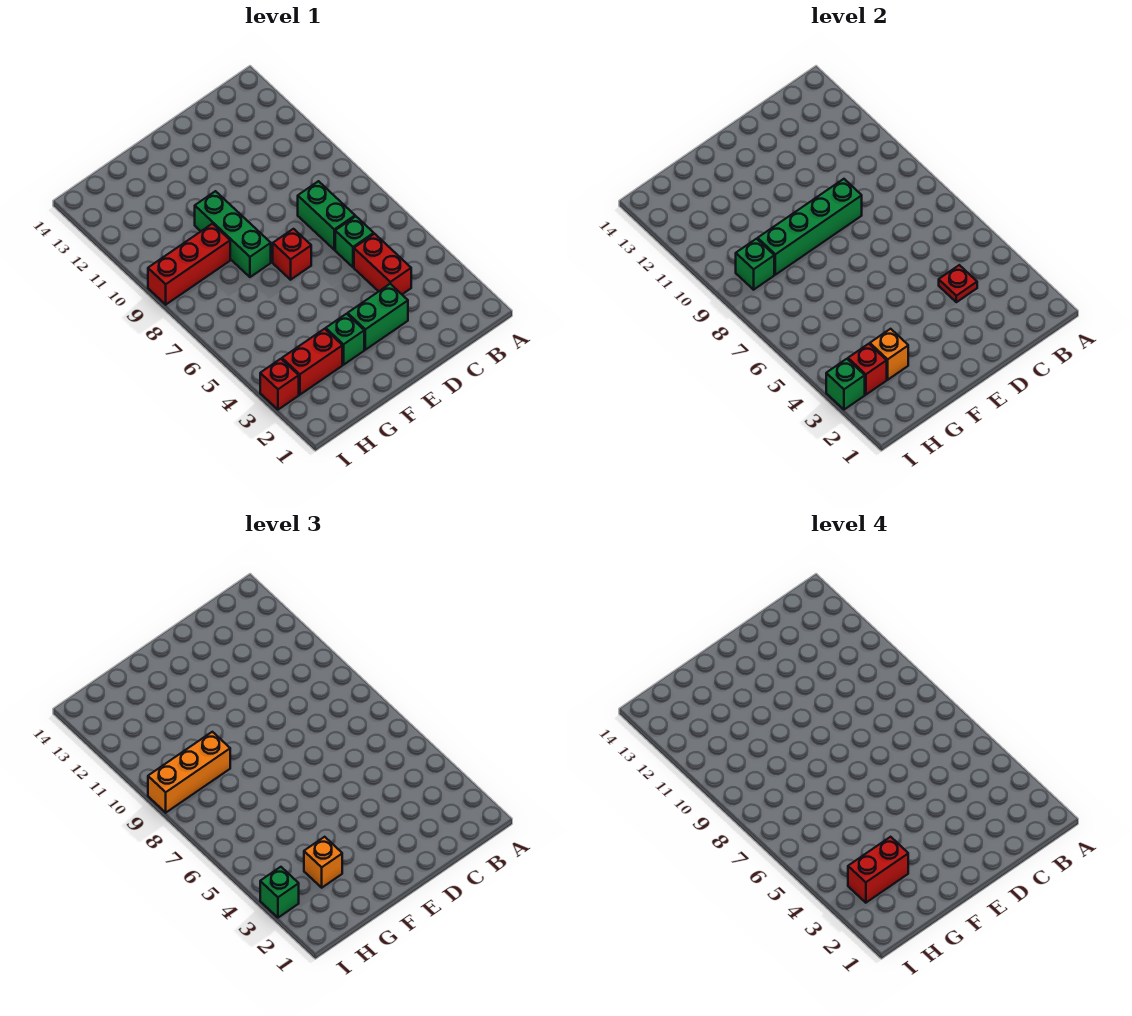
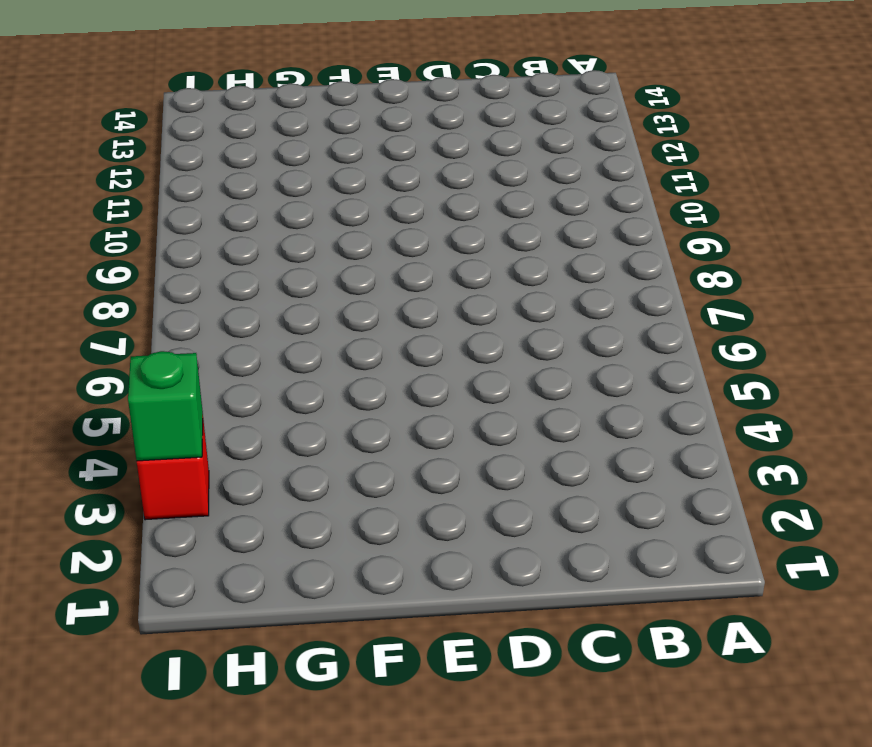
none -> red 1x2 brick [354,234,411,294]
none -> green 1x1 brick [335,216,374,267]
none -> green 1x2 brick [298,181,355,250]

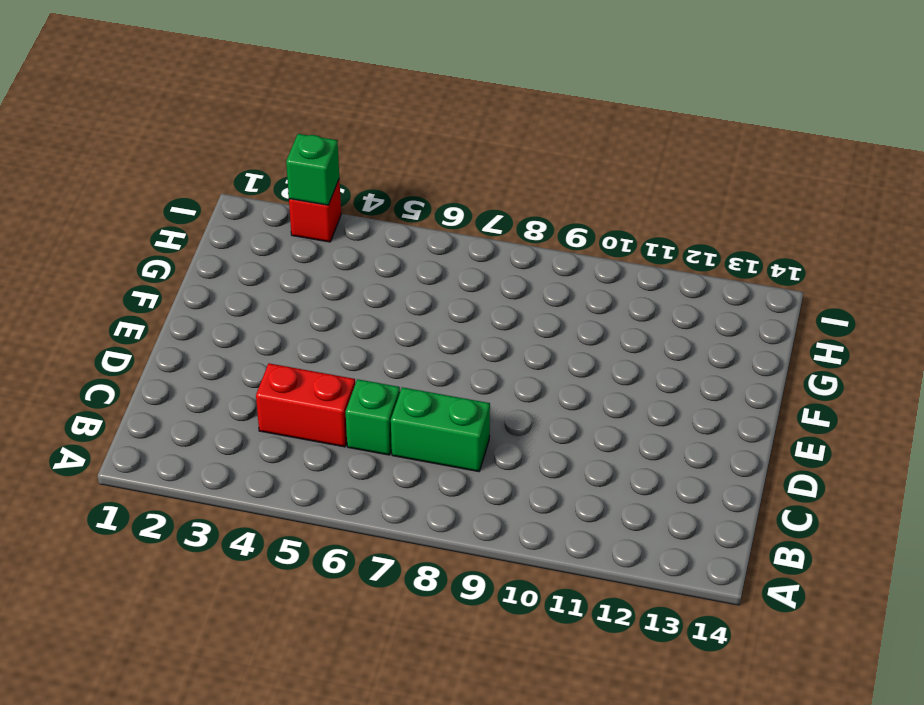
none -> green 1x2 brick [348,284,408,350]
none -> red 1x1 brick [273,229,311,280]
none -> green 1x1 brick [326,314,364,365]

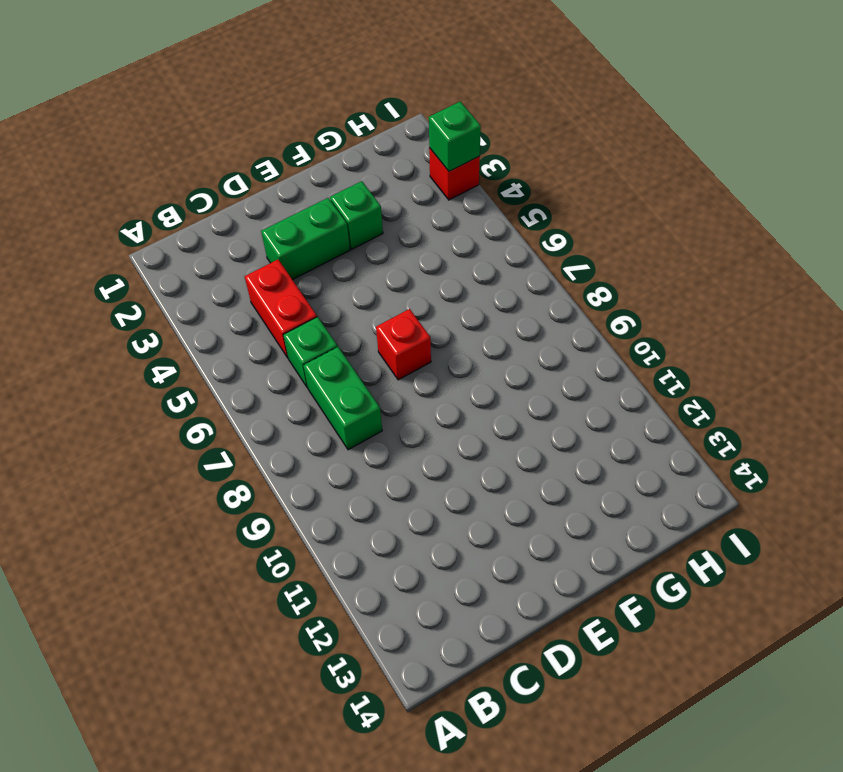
none -> green 1x3 brick [195,191,271,277]
none -> red 1x2 brick [282,329,342,395]
none -> red 1x3 brick [148,224,230,305]

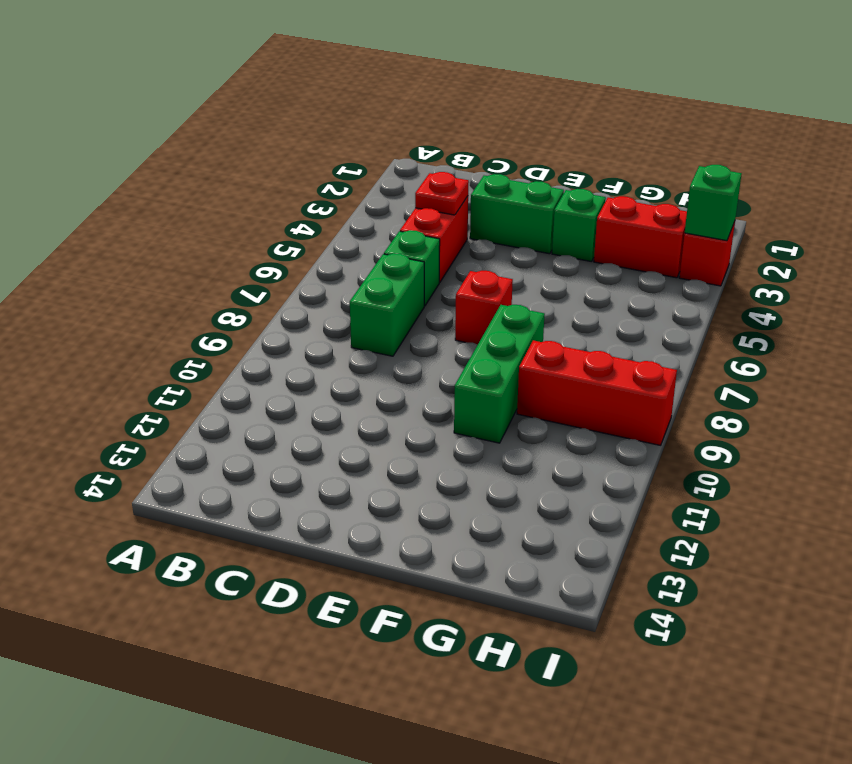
none -> green 1x4 brick [758,179,862,275]
none -> orange 1x1 brick [870,329,908,380]
none -> red 1x1 brick [848,344,887,395]

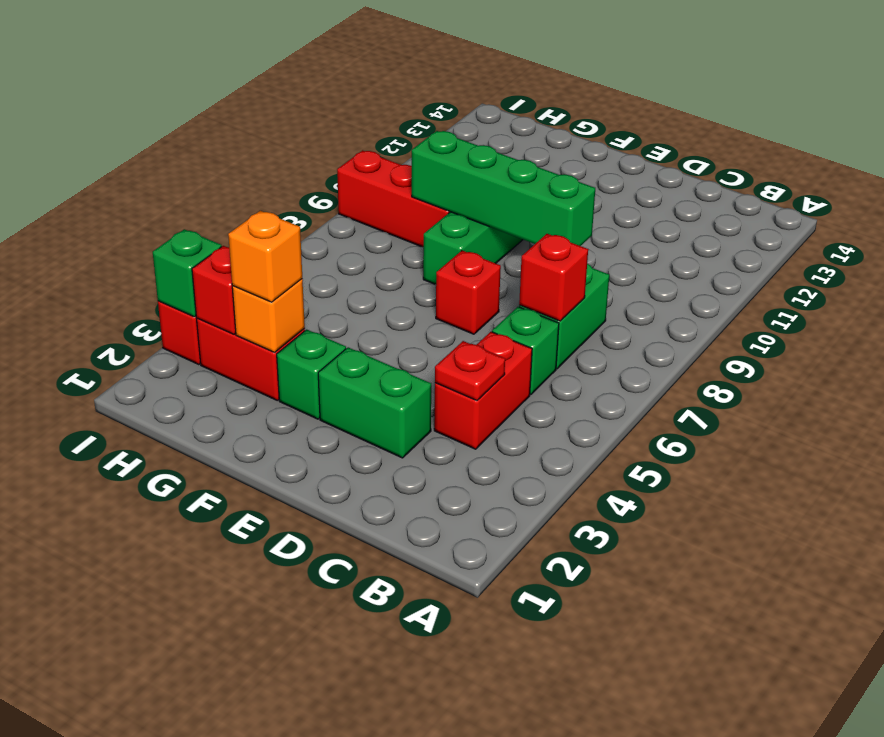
red 1x1 brick [519,234,588,321] -> none
none -> green 1x1 brick [736,239,774,290]
none -> orange 1x3 brick [148,732,230,813]
none -> green 1x1 brick [260,867,299,918]

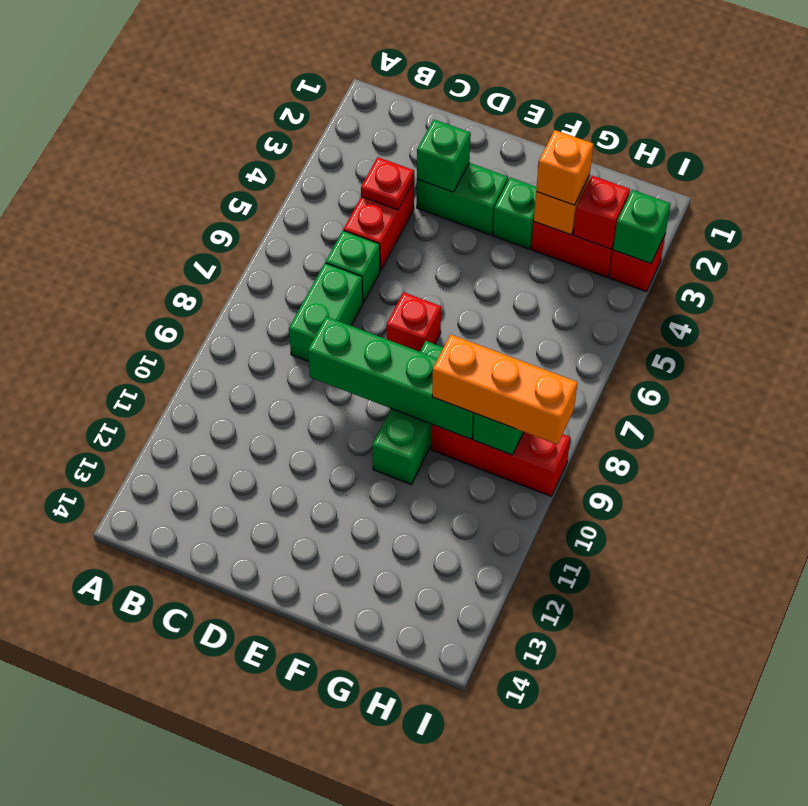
green 1x1 brick [417,119,471,192] -> green 1x1 brick moved to [260,867,299,918]
none -> red 1x2 brick [848,837,908,903]

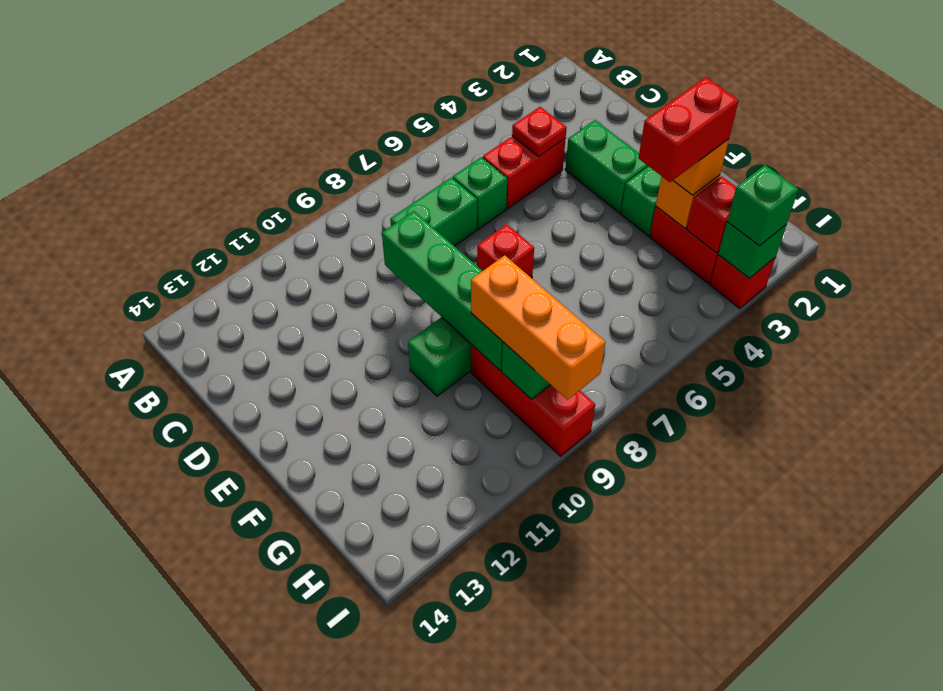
red 1x2 brick [638,77,739,182] -> red 1x2 brick turned to [848,837,908,903]

